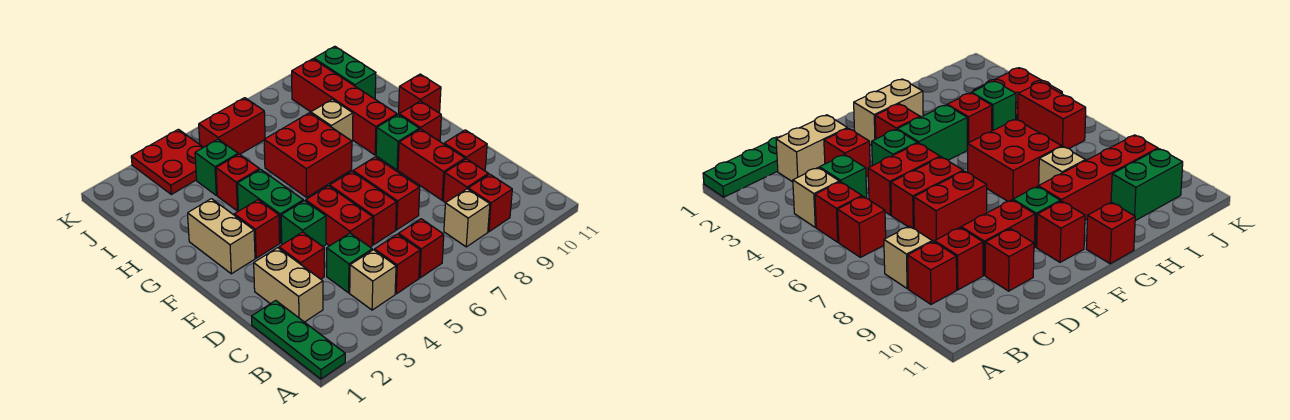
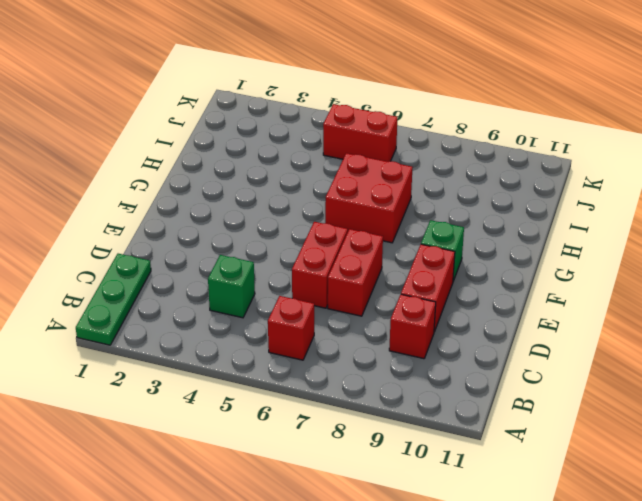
none -> tan 1x1 brick [350,250,396,310]
none -> red 1x1 brick [375,234,420,294]
none -> tan 1x1 brick [444,189,490,247]
none -> red 1x1 brick [468,174,512,232]

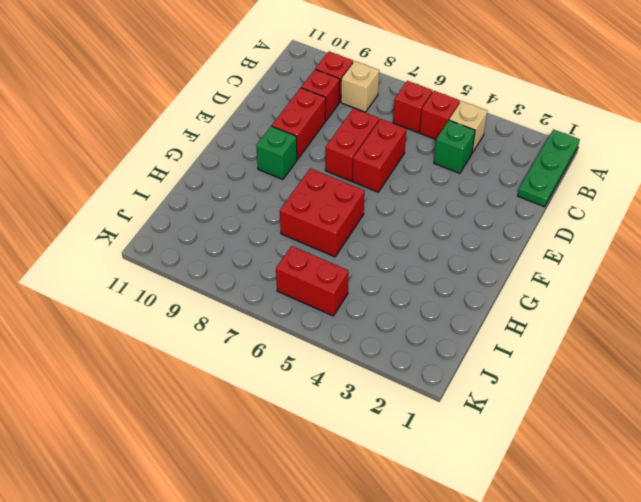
none -> tan 1x2 brick [254,248,323,322]
none -> red 1x1 brick [279,232,324,279]
none -> red 1x2 brick [306,186,373,247]
none -> red 1x1 brick [444,130,487,171]

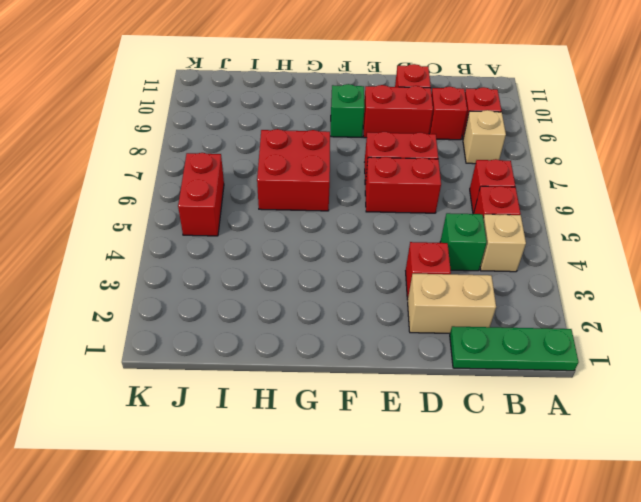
none -> red 1x2 brick [306,186,373,247]
none -> green 1x1 brick [281,201,326,246]
none -> tan 1x2 brick [188,199,255,274]
none -> red 1x1 brick [234,200,280,258]

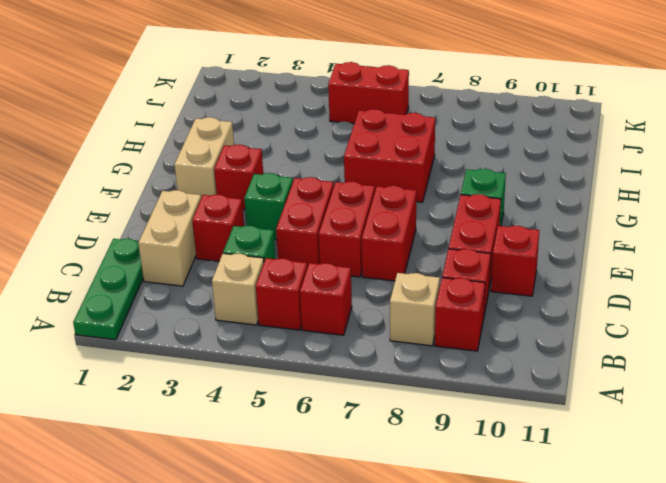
none -> green 1x2 brick [237,169,303,243]
none -> red 1x1 brick [399,101,441,141]
none -> red 1x4 brick [292,59,397,155]
none -> red 1x1 brick [399,74,441,114]

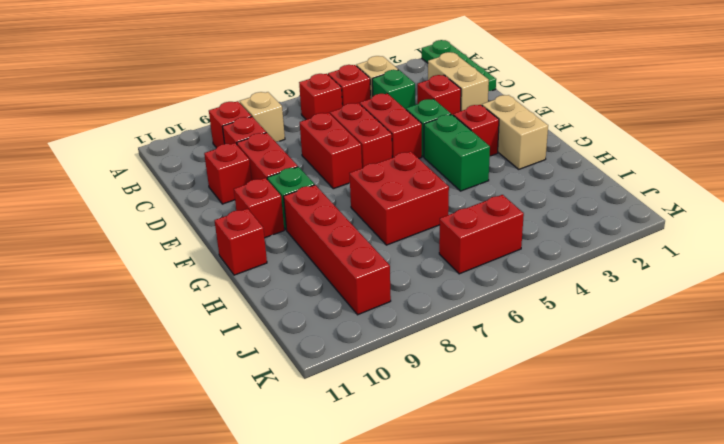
none -> red 1x1 brick [216,154,260,211]
none -> tan 1x1 brick [311,99,353,141]
none -> green 1x1 brick [195,139,238,195]
none -> green 1x2 brick [314,46,376,99]

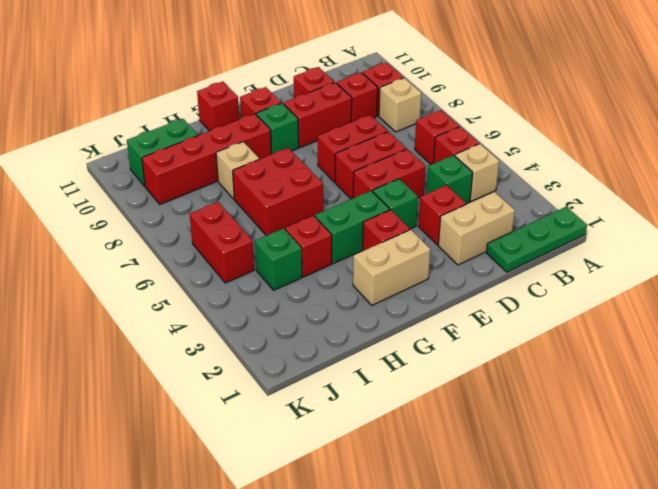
none -> red 2x2 plate [131,129,203,194]

